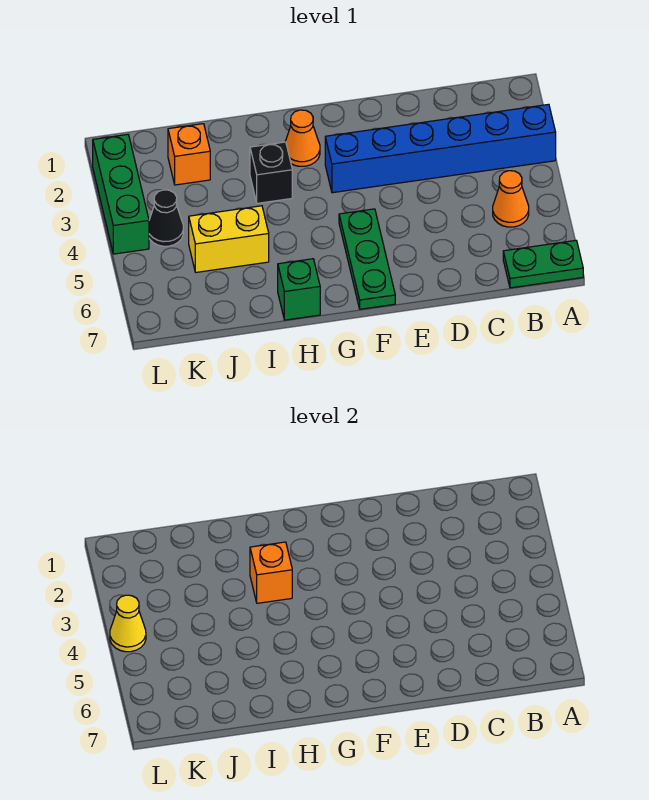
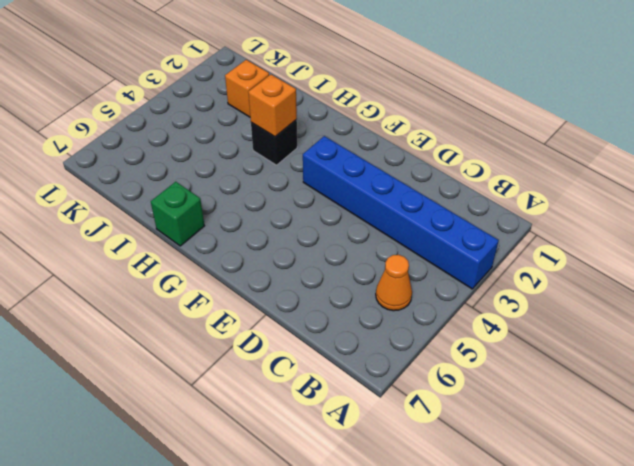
none -> green 1x2 plate [503,240,583,288]
none -> green 1x3 plate [339,209,395,309]
none -> orange 1x1 cone [285,110,320,166]

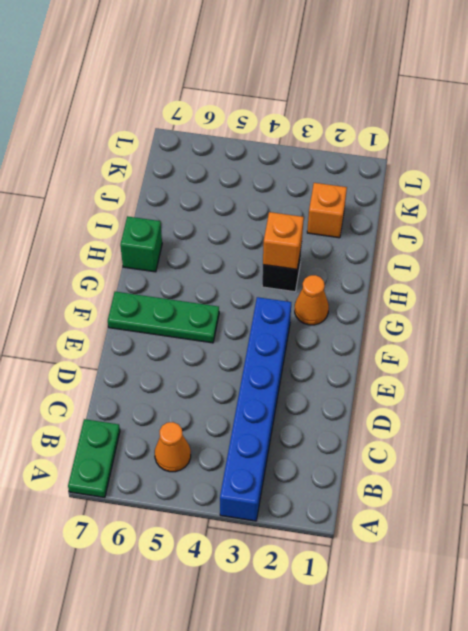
none -> yellow 1x2 brick [189,206,269,272]
none -> black 1x1 cone [149,190,183,246]
none -> green 1x3 brick [93,134,149,254]

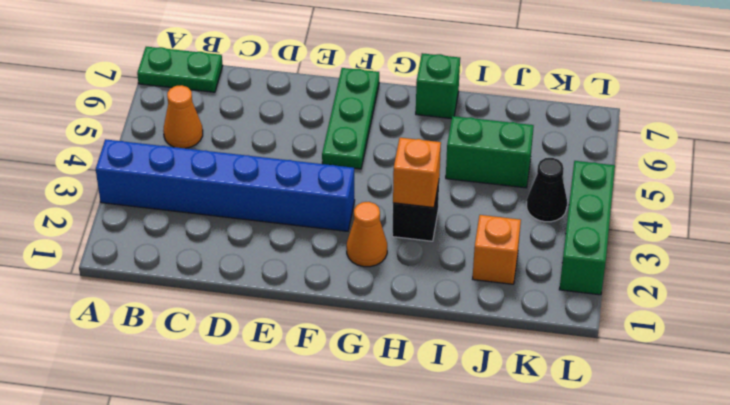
green 1x2 brick [446,116,534,188] -> yellow 1x2 brick [189,206,269,272]
none -> yellow 1x1 cone [110,595,146,652]

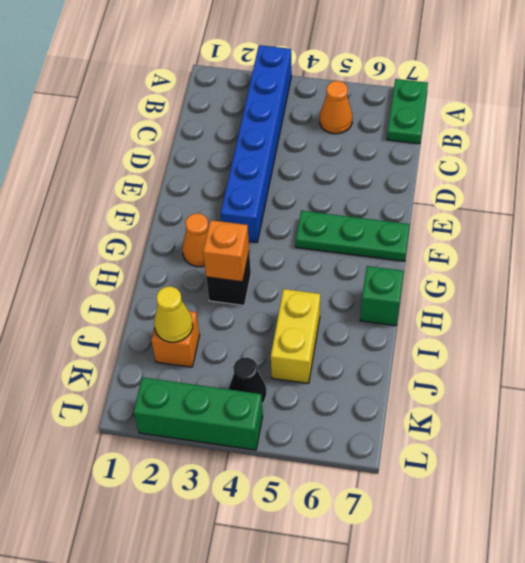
yellow 1x1 cone [154,286,193,342] -> yellow 1x1 cone moved to [110,595,146,652]

